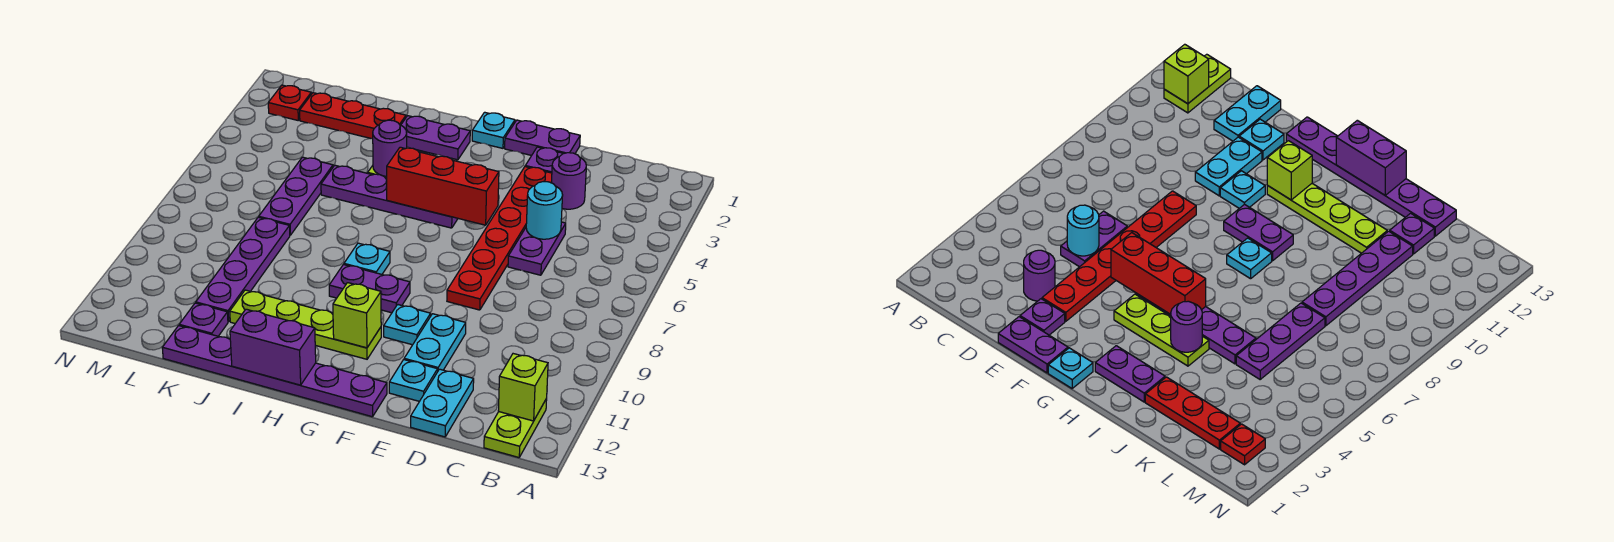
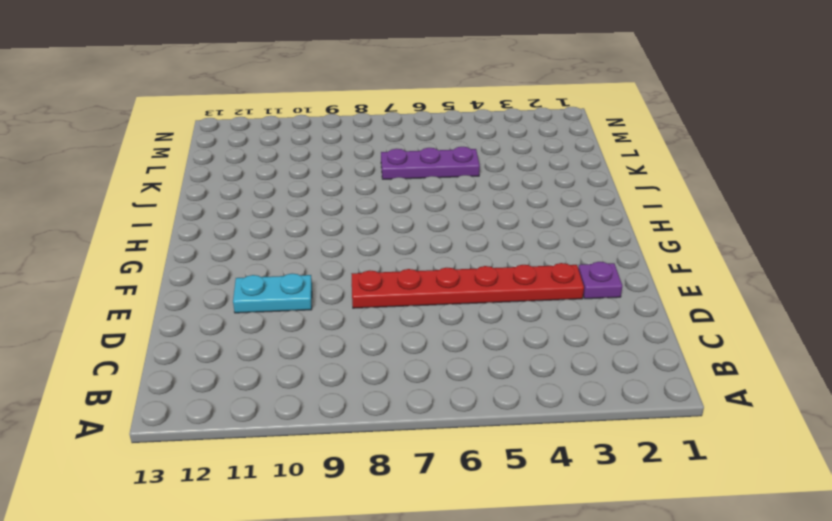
none -> lime 1x2 plate [484,399,547,457]
none -> purple 1x1 round brick [551,153,586,209]
none -> purple 1x2 plate [508,222,566,275]

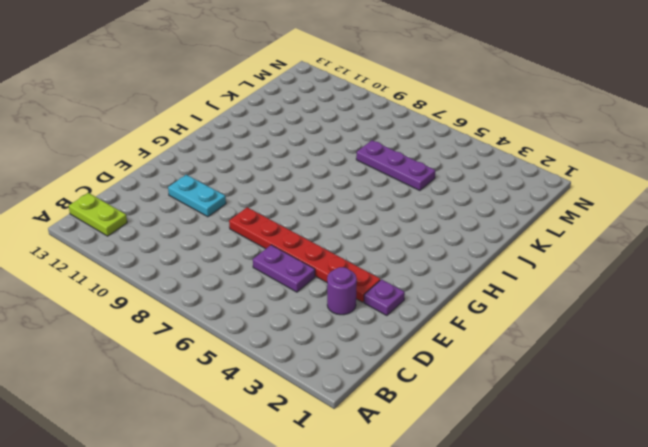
none -> cyan 1x2 plate [411,369,474,437]
none -> purple 1x2 plate [505,120,580,156]
none -> cyan 1x1 plate [389,360,438,401]

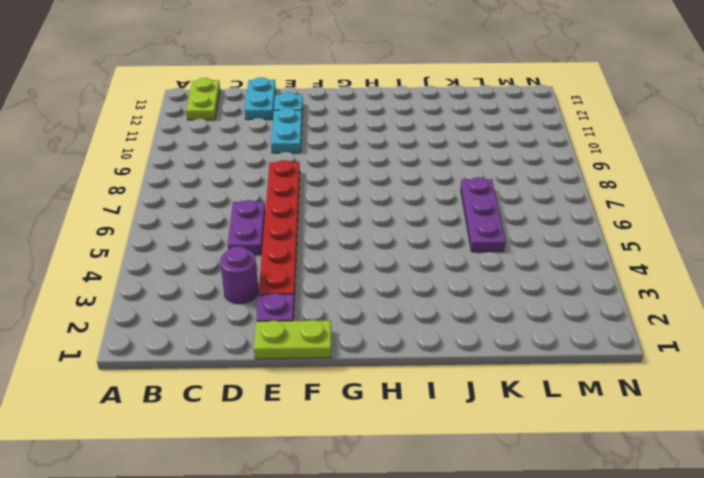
lime 1x2 plate [254,320,331,359] -> purple 1x2 plate [505,120,580,156]
none -> cyan 1x1 plate [384,304,431,345]
none -> purple 1x6 plate [162,326,387,417]
none -> cyan 1x1 plate [472,112,515,148]

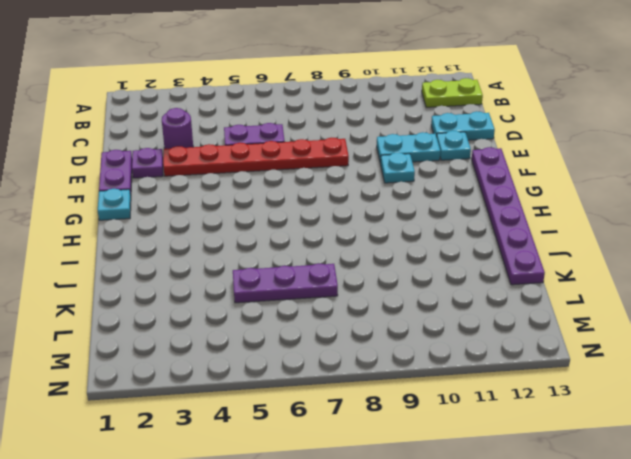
none -> lime 1x3 plate [1114,294,1209,366]
none -> purple 1x4 plate [321,165,458,228]
none -> purple 1x2 plate [329,265,410,313]

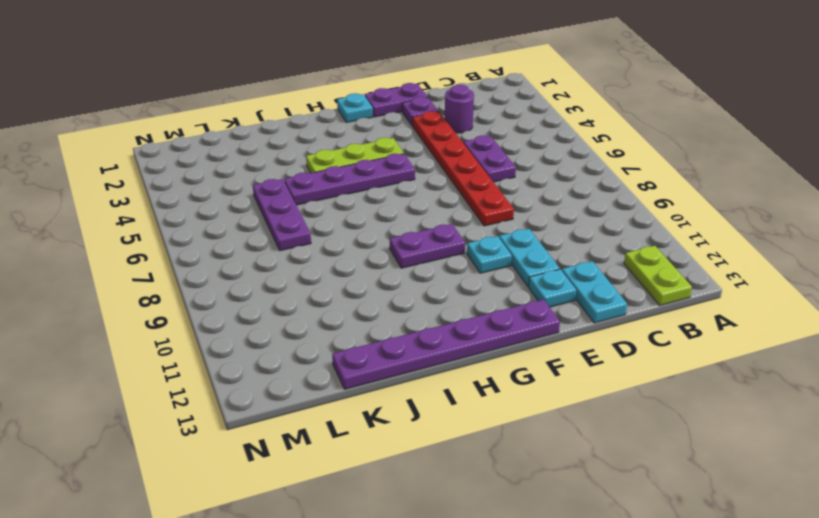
none -> lime 1x4 plate [230,290,381,359]
none -> purple 1x2 plate [401,116,470,160]
none -> cyan 1x1 plate [344,243,390,274]

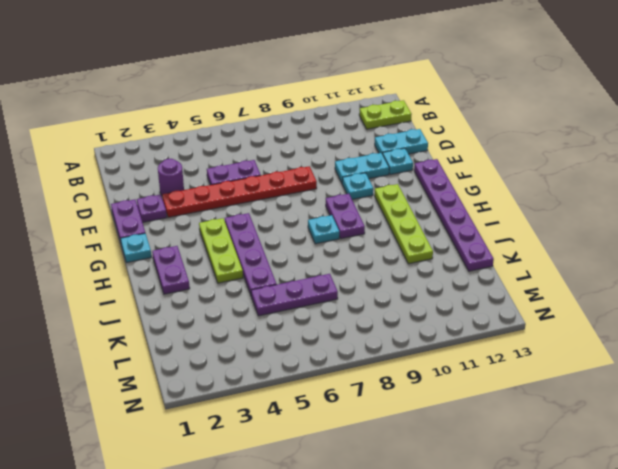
none -> red 1x3 plate [300,93,406,139]
none -> purple 1x4 plate [196,217,290,322]
none -> purple 1x1 plate [179,303,228,336]

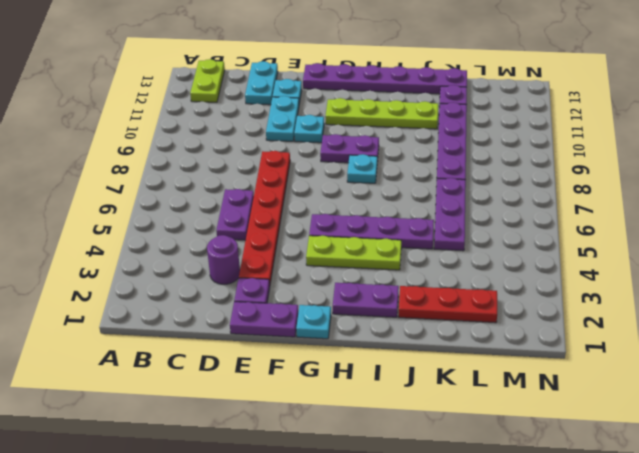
none -> red 1x1 plate [268,85,311,120]
none -> lime 1x1 brick [498,354,548,421]
none -> cyan 1x1 round brick [526,182,563,239]

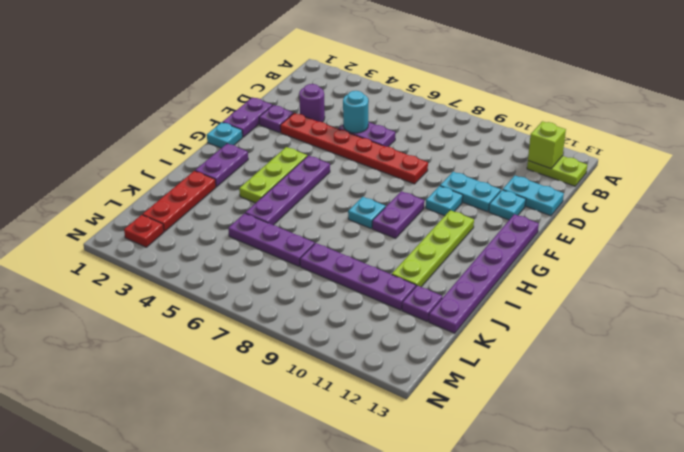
none -> red 1x3 brick [387,147,499,225]
none -> lime 1x1 brick [333,283,381,348]
none -> purple 1x2 brick [230,309,316,385]

